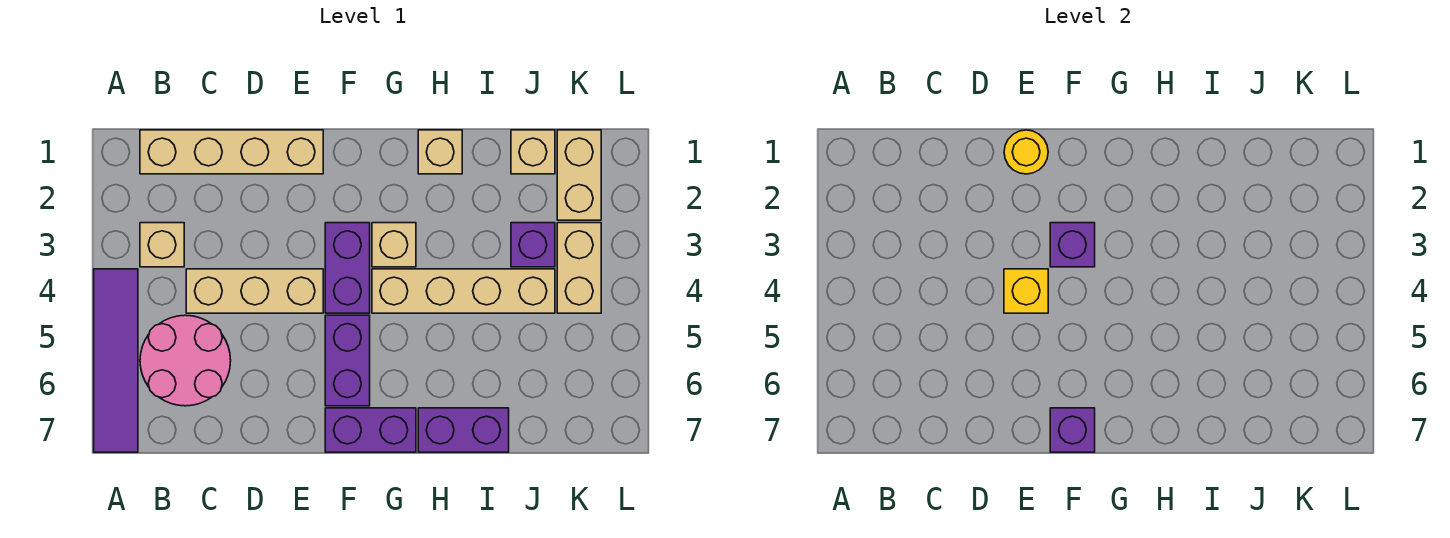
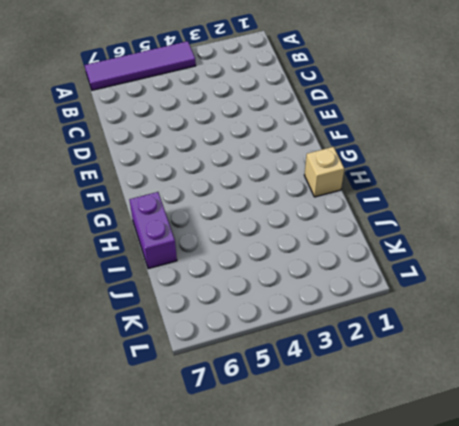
none -> tan 1x4 brick [140,130,323,174]
none -> tan 1x1 brick [140,223,184,267]
none -> pink 2x2 round brick [140,315,231,406]

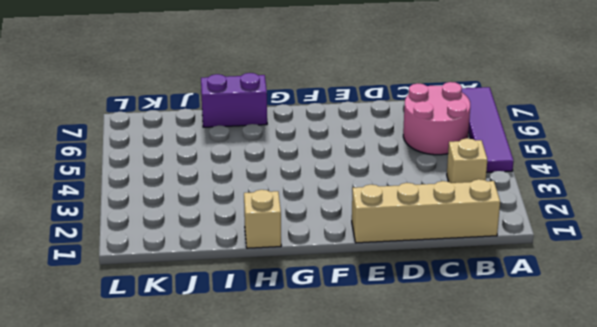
none -> tan 1x3 brick [186,269,323,313]
none -> purple 1x2 brick [325,223,370,313]
none -> purple 1x2 brick [325,315,370,406]

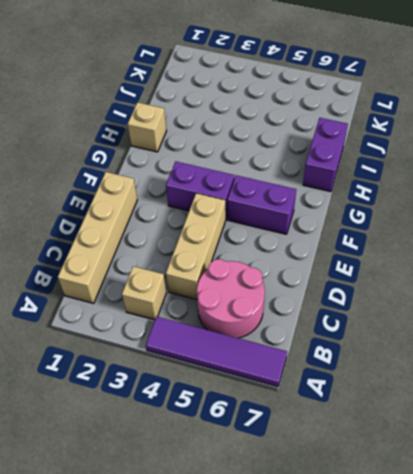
none -> purple 1x2 brick [325,408,416,452]
none -> tan 1x1 brick [372,223,416,267]
none -> tan 1x4 brick [372,269,555,313]

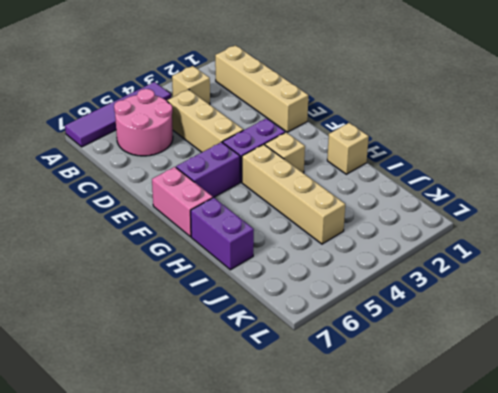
pink 1x2 brick [152,167,213,237] -> purple 1x2 brick [325,408,416,452]
none -> tan 1x1 brick [511,130,555,174]
none -> purple 1x1 brick [511,223,555,267]
none -> tan 1x2 brick [557,130,601,220]

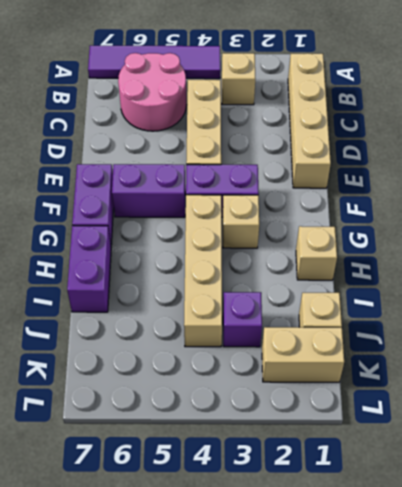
none -> tan 1x2 brick [557,223,601,313]
none -> yellow 1x1 round brick [1004,130,1048,174]
none -> yellow 1x1 brick [1004,269,1048,313]

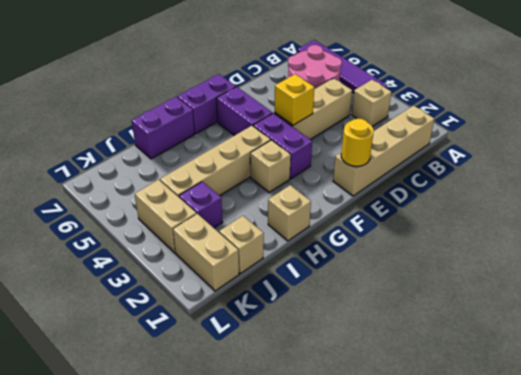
none -> purple 1x1 brick [1050,223,1095,267]
none -> purple 1x1 brick [1050,408,1095,452]

